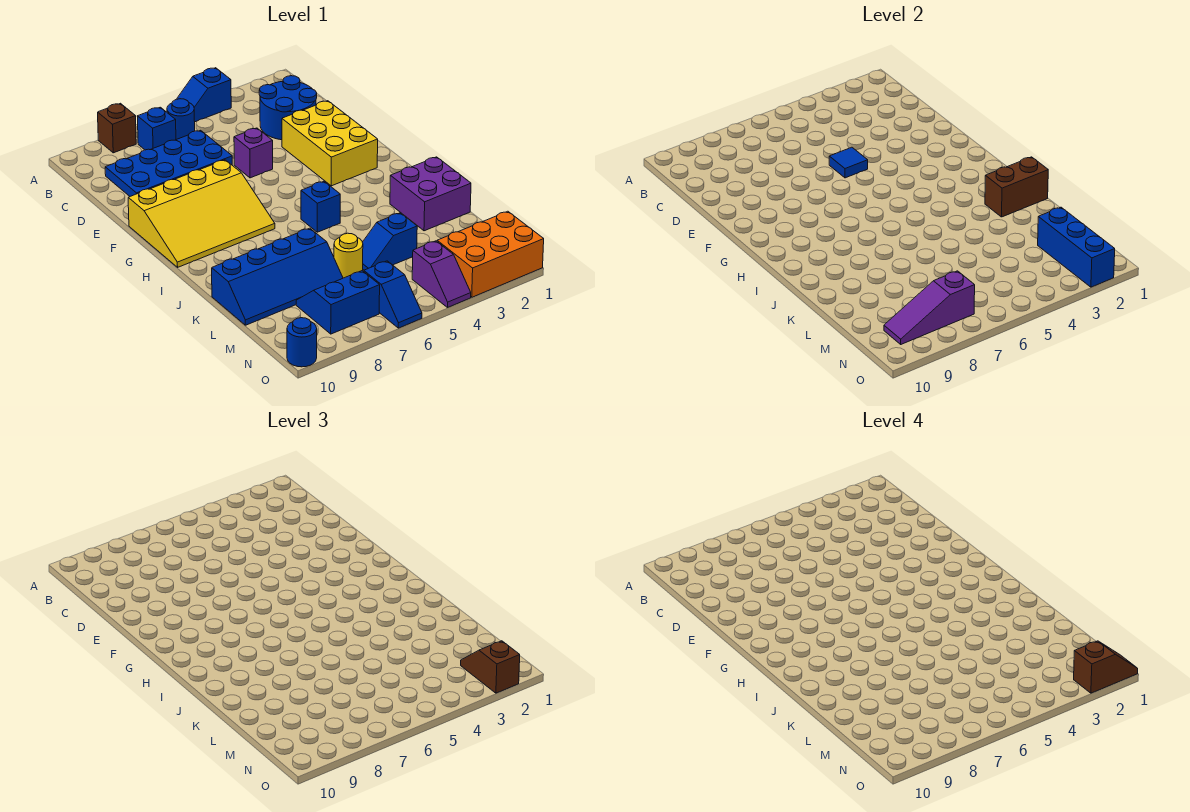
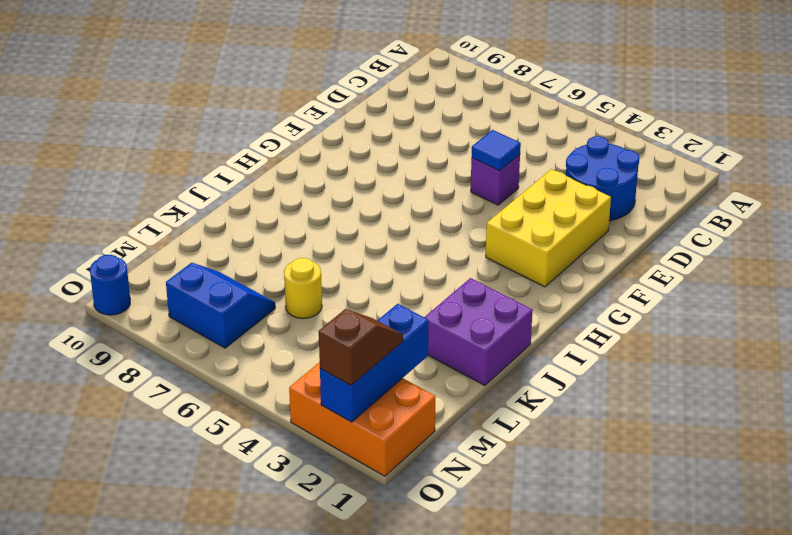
none -> blue 1x2 slope [177,68,231,122]
none -> brown 1x1 brick [98,103,136,153]
none -> blue 1x1 round brick [167,99,195,140]

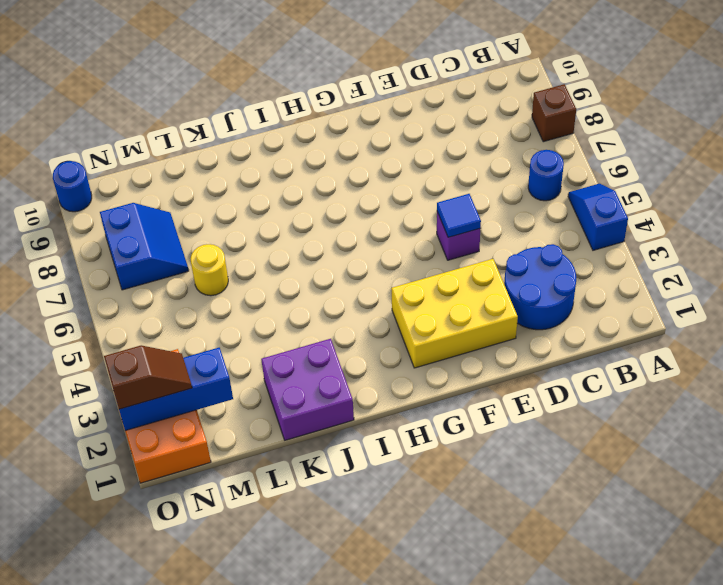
none -> blue 1x1 brick [137,107,176,150]
none -> blue 2x4 plate [105,130,232,196]
none -> yellow 3x4 slope [128,160,275,267]

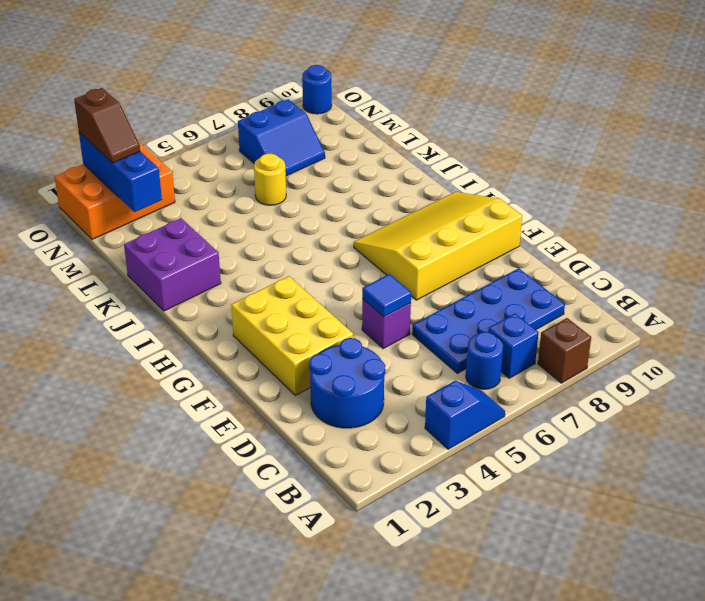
none -> blue 1x1 brick [301,181,340,232]
none -> blue 2x4 slope [212,228,343,325]
none -> blue 1x2 slope [362,213,417,270]

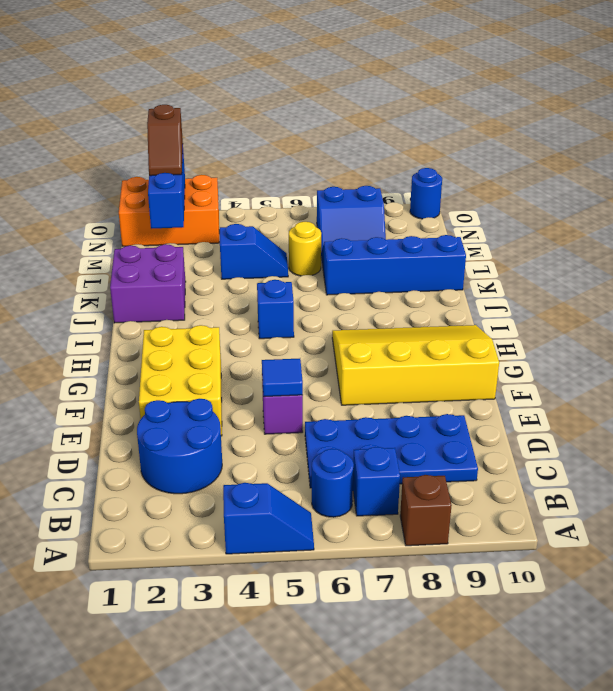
none -> purple 1x2 slope [412,241,471,307]
none -> blue 1x2 slope [364,261,422,328]
none -> brown 1x2 brick [985,157,1048,217]

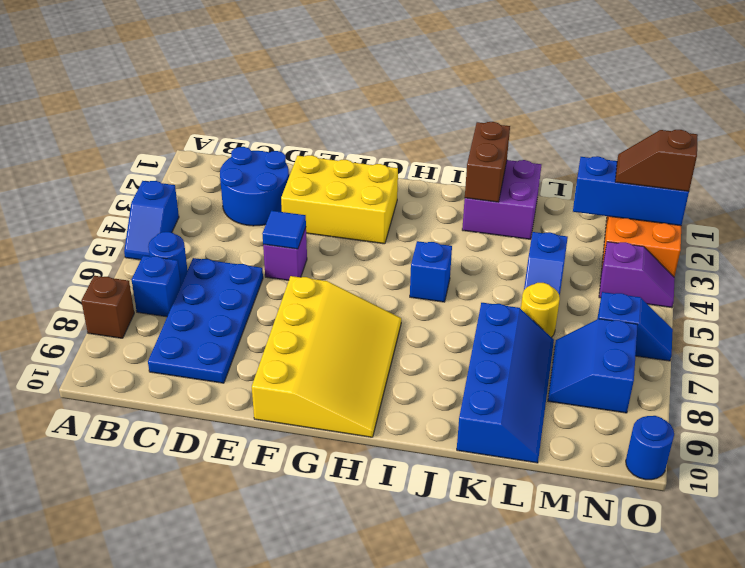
none -> purple 1x3 slope [884,271,975,344]
none -> brown 1x2 slope [1074,641,1138,693]

